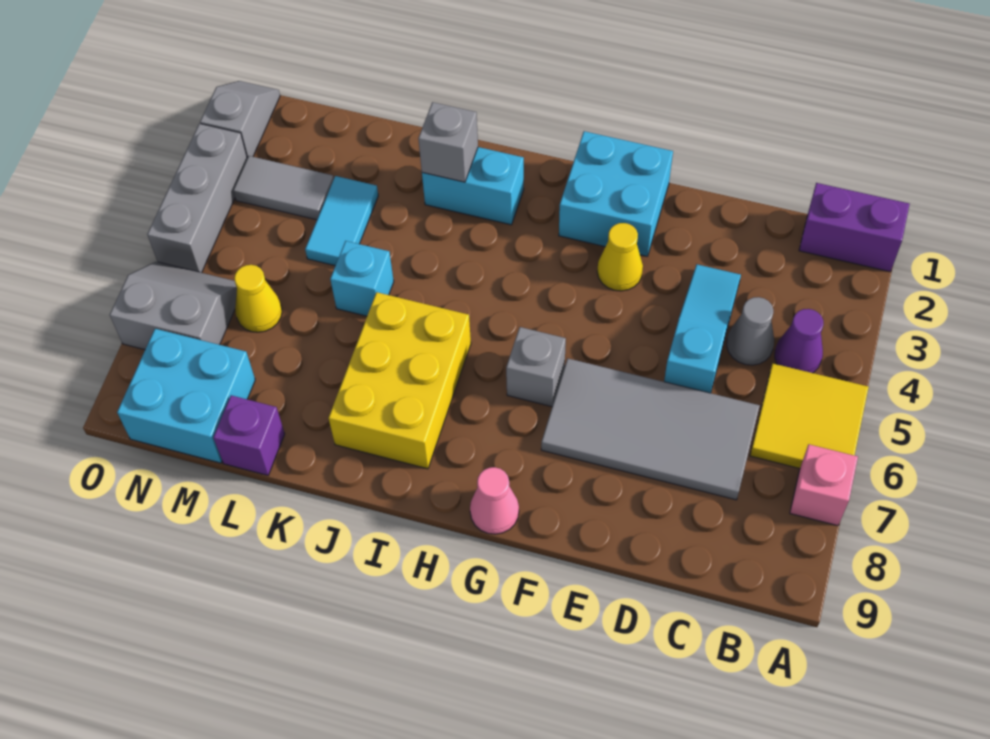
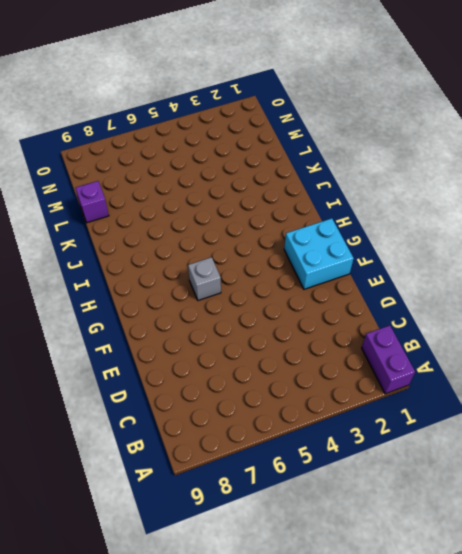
none -> yellow 2x2 tile [750,363,869,468]
none -> pink 1x1 brick [790,444,858,526]
none -> purple 1x1 cone [775,309,823,373]

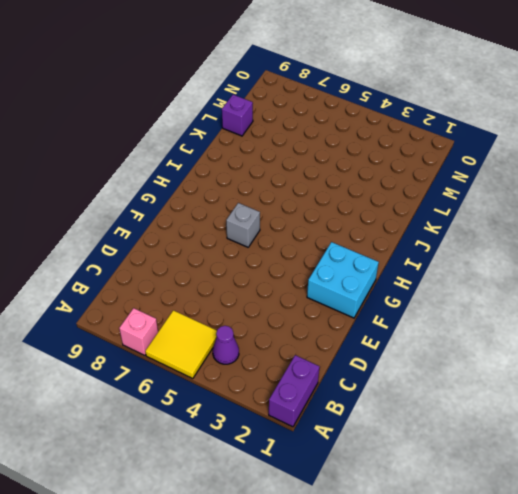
none -> grey 1x1 cone [727,297,774,365]
none -> grey 2x4 tile [541,358,760,500]
none -> cyan 1x3 slope [664,264,741,393]

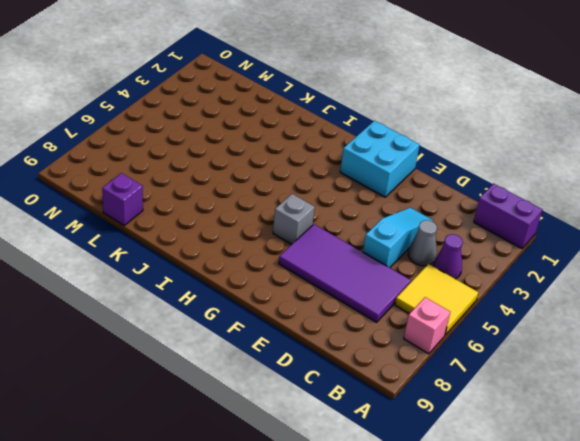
purple 2x4 tile [279,224,411,322] -> grey 2x4 tile [541,358,760,500]
none -> yellow 1x1 cone [597,223,643,291]
none -> pink 1x1 cone [470,467,519,534]
none -> cyan 1x2 brick [422,147,524,225]

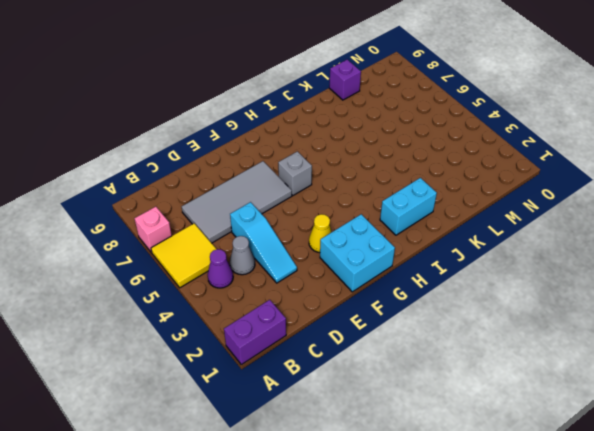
none -> pink 1x1 cone [470,467,519,534]
none -> yellow 2x3 brick [329,292,471,469]
none -> cyan 1x1 brick [330,241,394,316]

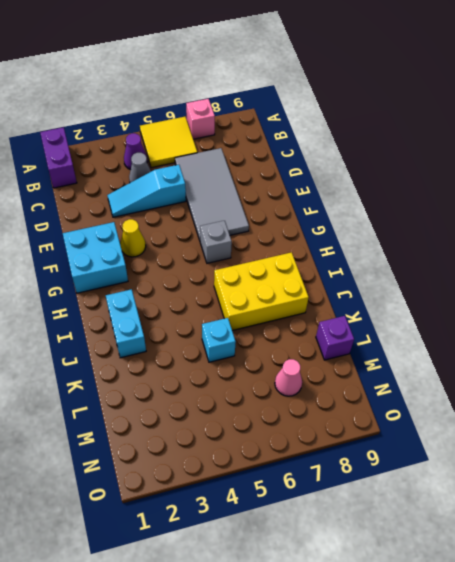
pink 1x1 cone [275,359,302,396] -> pink 1x1 cone moved to [470,467,519,534]
none -> cyan 1x2 tile [305,176,378,266]
none -> grey 1x2 tile [233,156,334,220]
none -> yellow 1x1 cone [234,265,282,332]

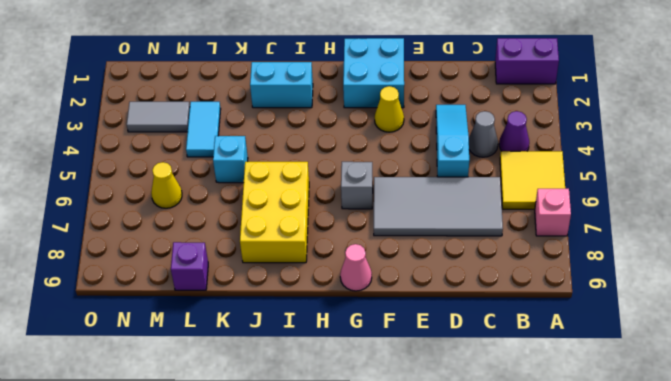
none -> cyan 2x2 brick [117,329,255,463]
none -> grey 2x2 slope [110,262,237,350]
none -> grey 1x2 slope [200,81,280,158]

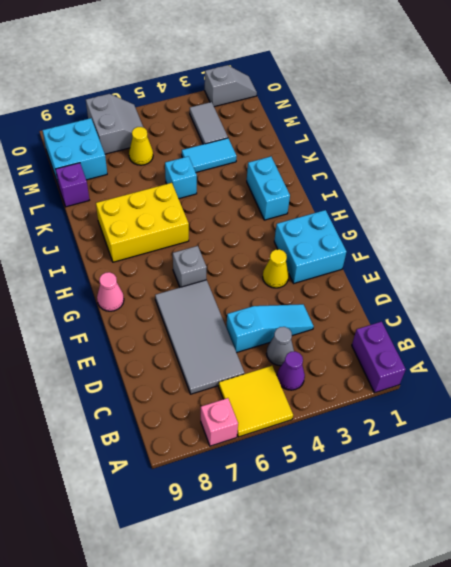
none -> grey 1x3 brick [147,123,247,273]
none -> grey 1x1 brick [418,102,478,182]

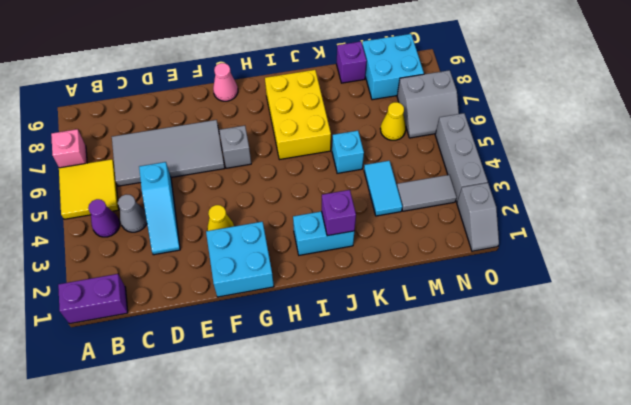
purple 1x1 brick [322,190,356,236] -> grey 1x1 brick [418,102,478,182]

